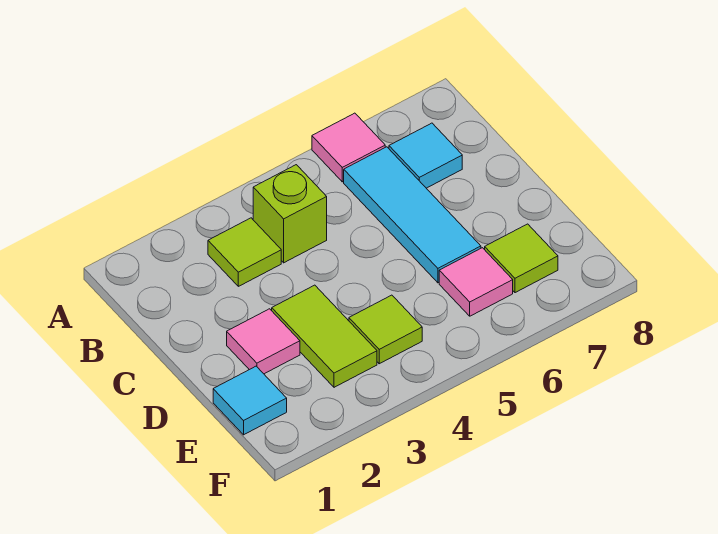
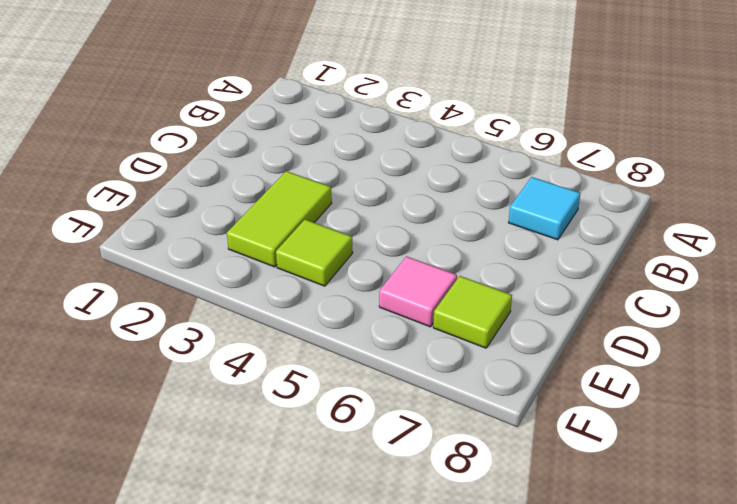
none -> pink 1x1 tile [312,113,385,182]
none -> lime 1x1 tile [208,218,281,286]

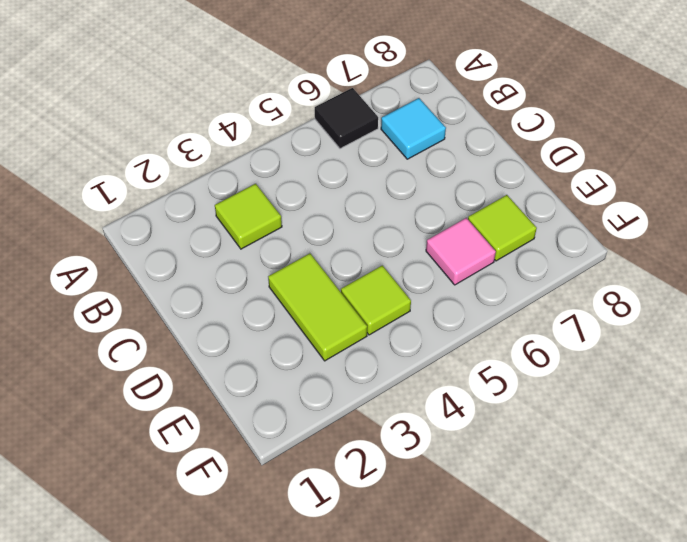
black 1x1 tile [315,88,378,149] -> pink 1x1 tile [312,113,385,182]
none -> lime 1x1 brick [253,165,327,263]
none -> cyan 1x3 tile [344,147,481,283]

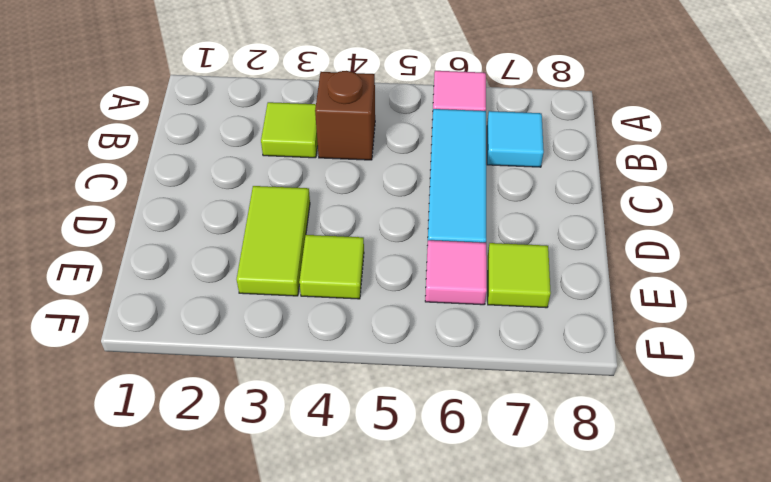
brown 1x1 brick [315,71,375,160] -> lime 1x1 brick [253,165,327,263]
none -> pink 1x1 tile [227,309,300,374]
none -> cyan 1x1 tile [213,366,287,435]

